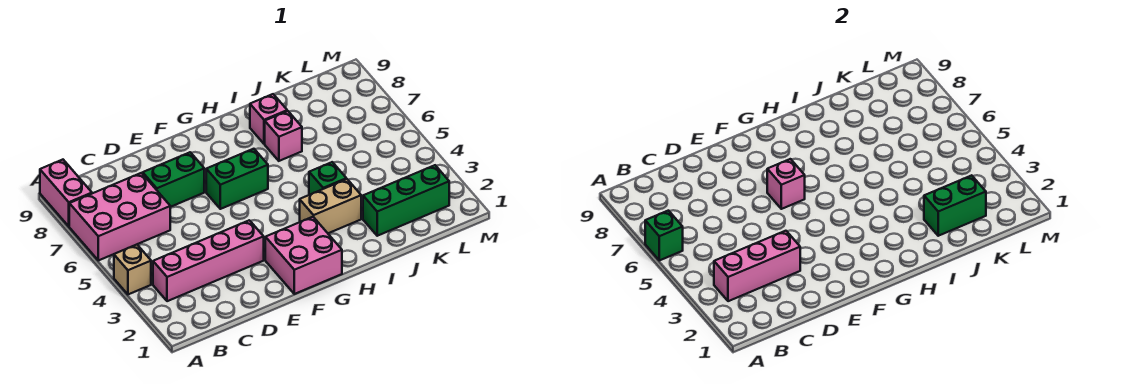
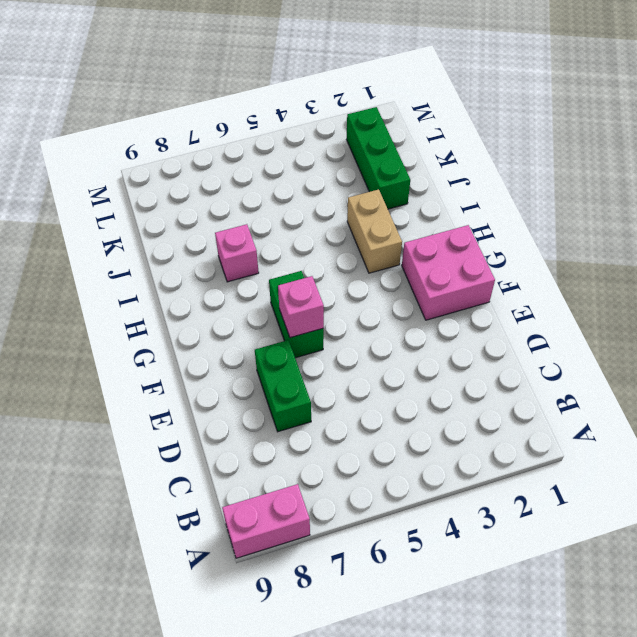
none -> tan 1x1 brick [114,245,151,294]
none -> pink 2x3 brick [69,173,170,260]
none -> pink 1x4 brick [153,220,264,301]

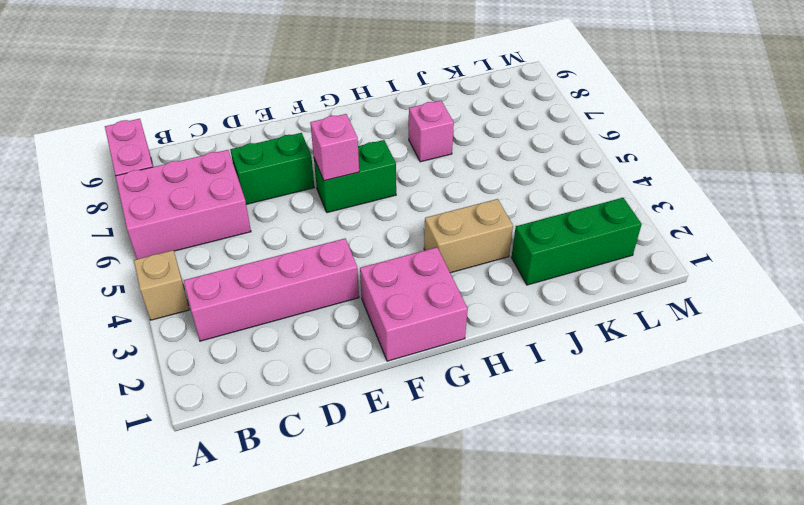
none -> green 1x1 brick [309,162,346,195]
none -> pink 1x1 brick [250,94,287,144]
none -> green 1x1 brick [645,211,683,260]

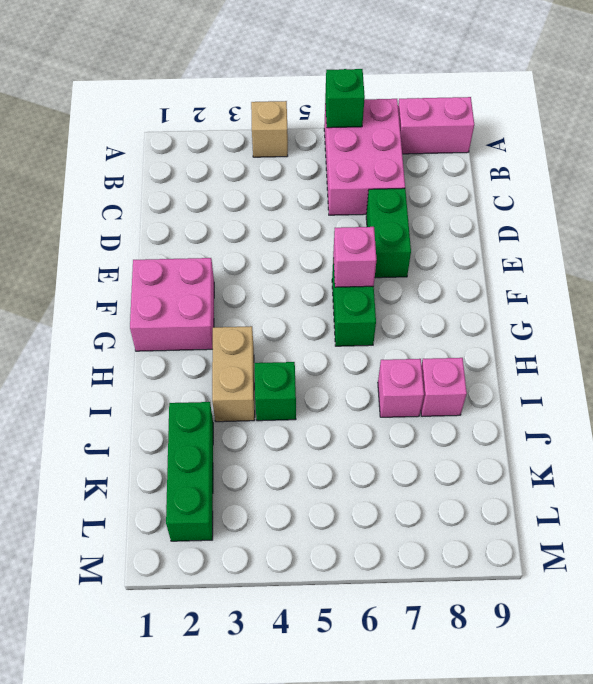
none -> pink 1x4 brick [153,220,264,301]
none -> pink 1x3 brick [714,231,800,301]
none -> green 1x2 brick [924,175,986,236]

